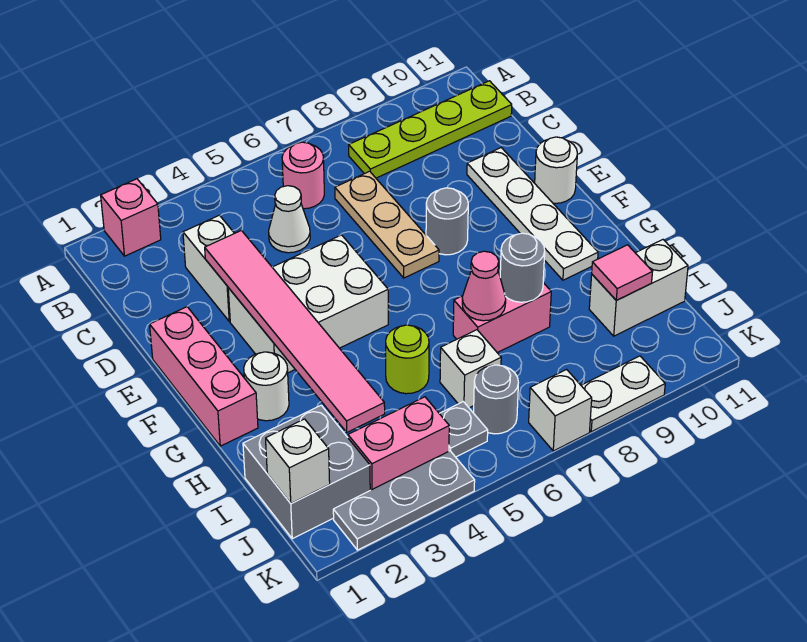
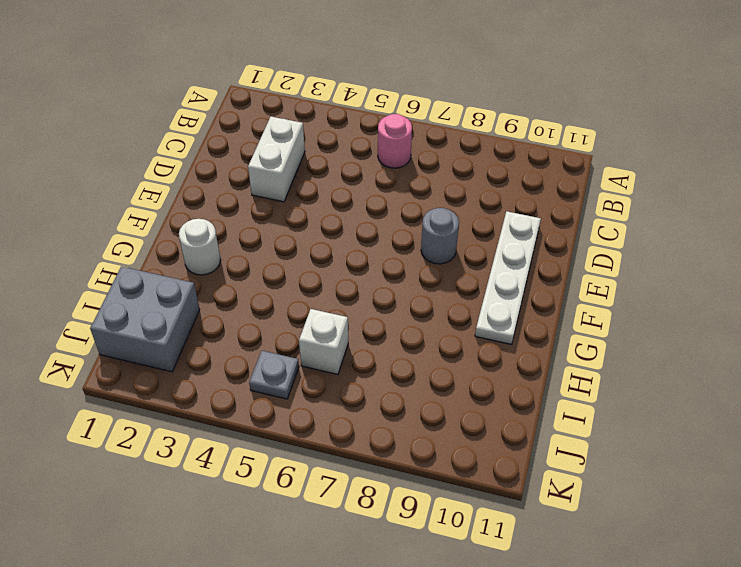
none -> pink 1x1 brick [101,179,161,256]
none -> lime 1x4 plate [349,81,512,178]
none -> white 1x1 cone [269,186,310,253]

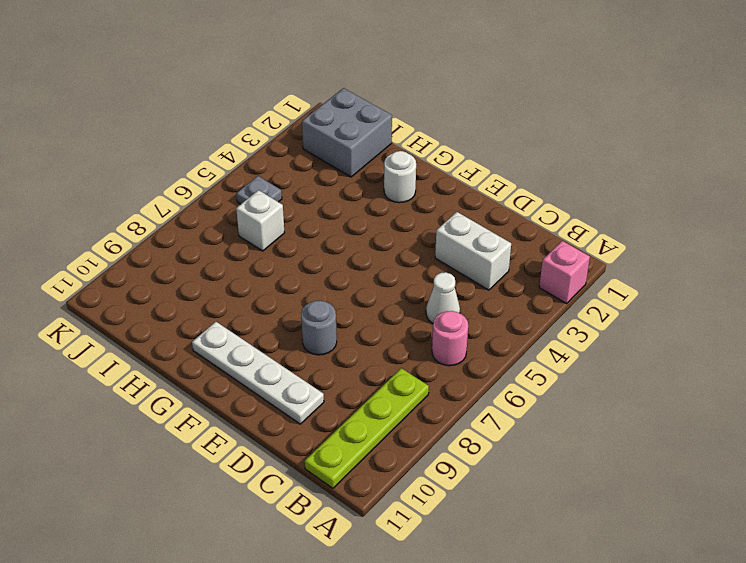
none -> tan 1x3 plate [335,171,439,278]
none -> pink 1x3 brick [150,307,258,446]
none -> white 2x3 brick [228,235,388,373]

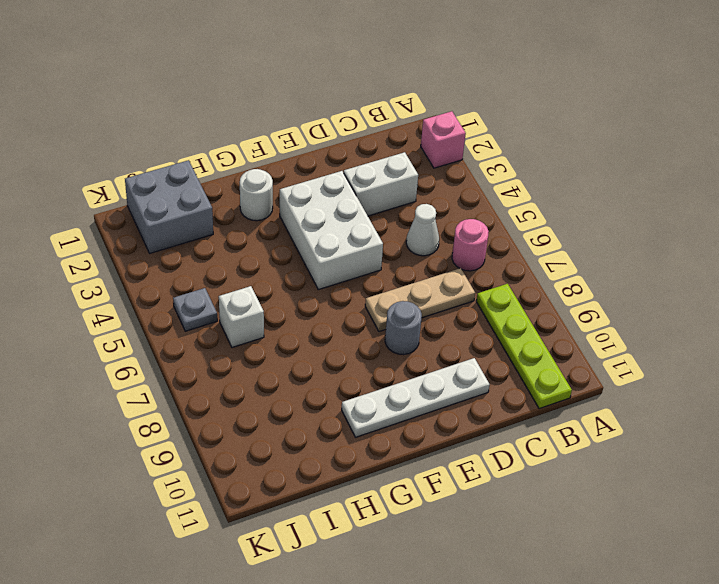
none -> pink 1x3 brick [150,307,258,446]
none -> white 1x1 round brick [535,137,577,203]
none -> lime 1x1 round brick [386,325,429,394]

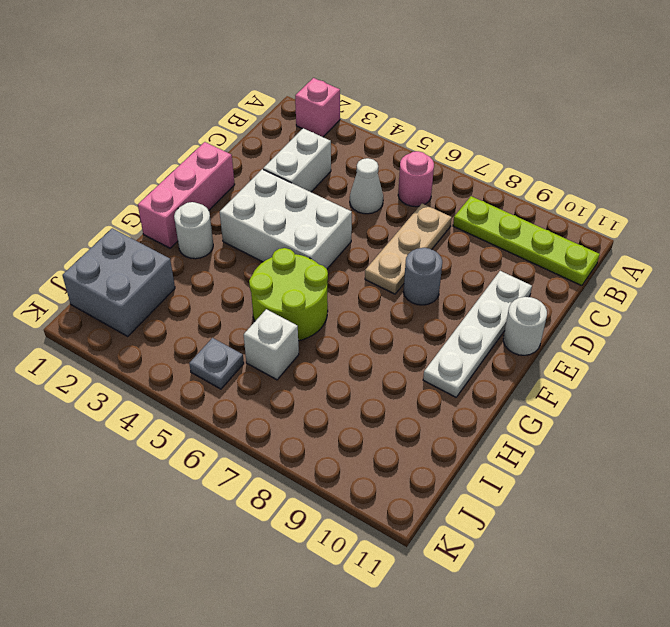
lime 2x2 round brick [249,248,328,341] -> lime 1x1 round brick [386,325,429,394]
none -> pink 1x2 brick [453,283,551,353]
none -> white 1x2 brick [589,240,688,336]
none -> pink 1x2 brick [348,397,449,490]

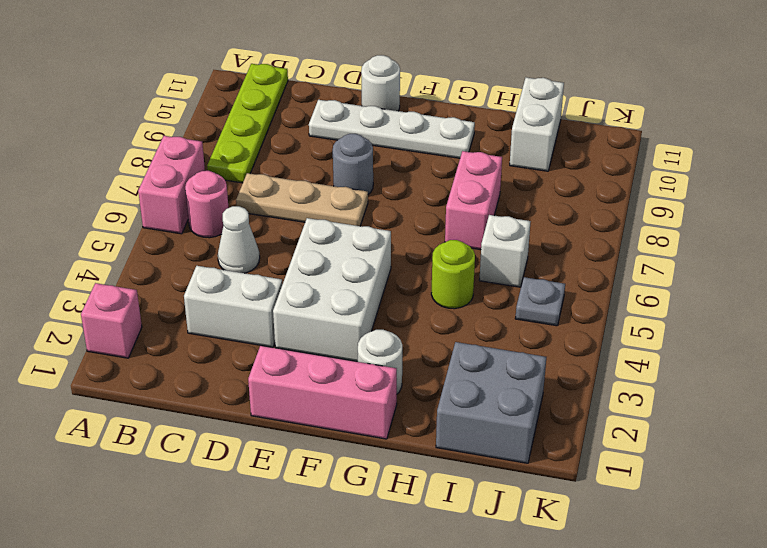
pink 1x2 brick [138,136,205,234] -> pink 1x2 brick moved to [348,397,449,490]
none -> grey 1x1 round brick [474,365,518,434]
none -> grey 1x3 plate [333,451,475,550]
none -> white 1x1 brick [529,370,592,451]

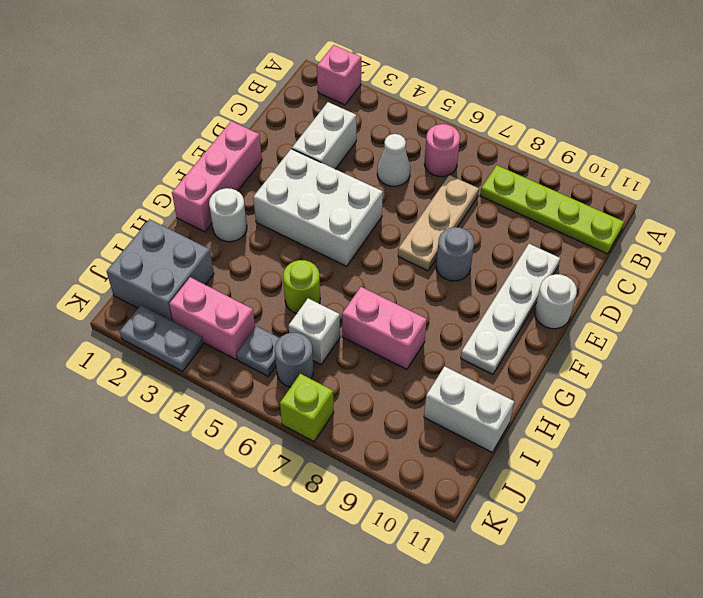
grey 1x2 plate [120,305,203,371] -> grey 1x3 plate [333,451,475,550]
lime 1x1 brick [280,374,334,442] -> white 1x1 brick [529,370,592,451]
none -> white 1x2 plate [581,356,665,432]
none -> pink 1x6 tile [205,230,385,432]
none -> pink 1x1 cone [462,251,506,321]

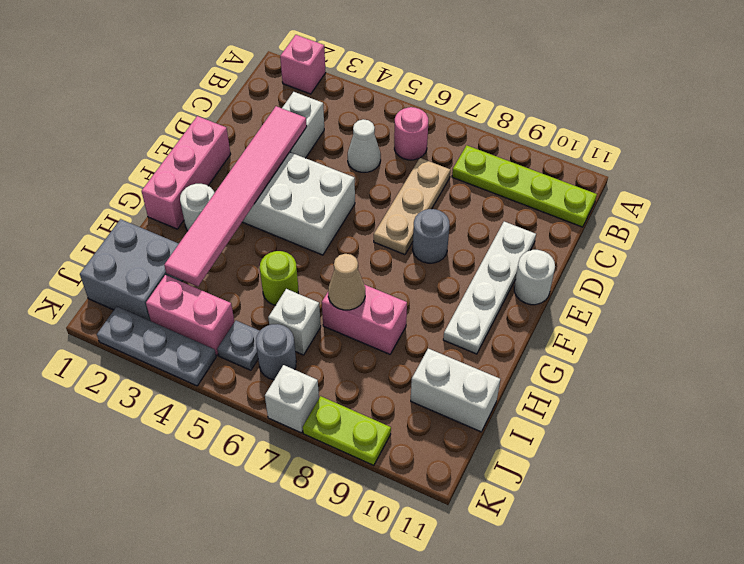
tan 1x1 cone [328,254,365,310] -> pink 1x1 cone [462,251,506,321]
lime 1x2 plate [303,396,391,465] -> white 1x2 plate [581,356,665,432]
none -> grey 1x1 round brick [500,233,545,302]
none -> pink 1x1 tile [592,245,652,300]
none -> white 1x1 brick [266,419,330,504]

